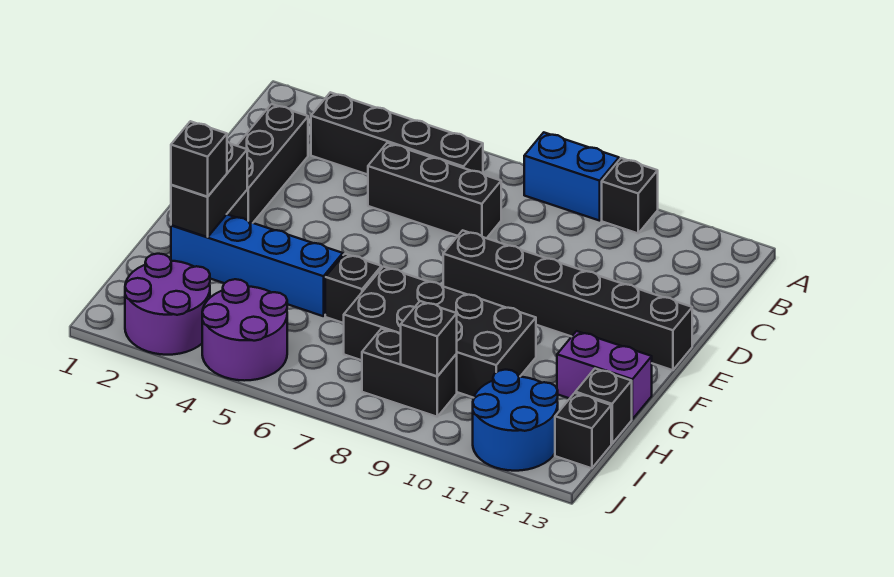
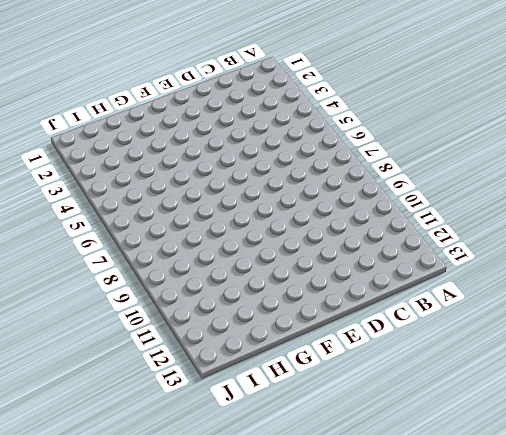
none -> blue 1x2 brick [524,132,619,221]
none -> black 1x1 brick [602,158,658,233]
none -> black 1x4 brick [311,92,483,175]

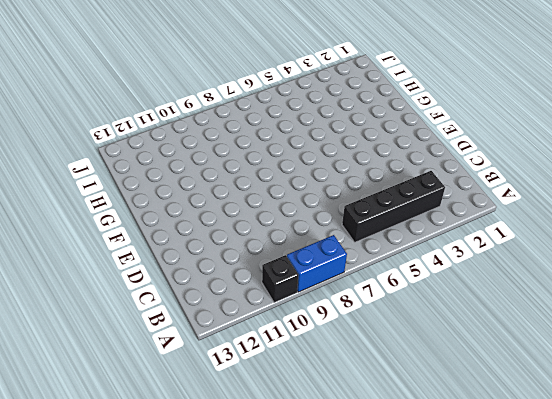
none -> black 1x3 brick [227,104,308,223]
none -> black 1x3 brick [368,143,501,238]
none -> black 1x6 brick [443,230,692,370]

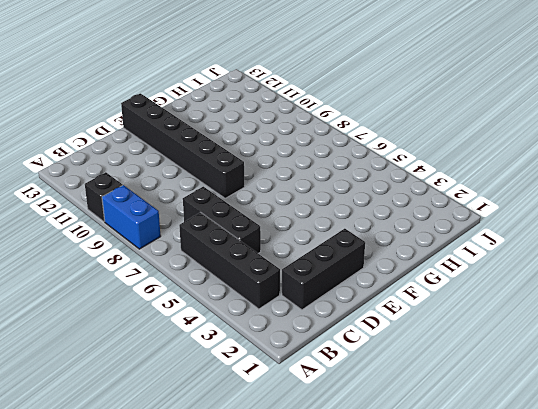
none -> blue 1x4 brick [171,215,343,316]
none -> black 1x1 brick [325,254,381,323]
none -> black 2x4 brick [344,267,536,398]

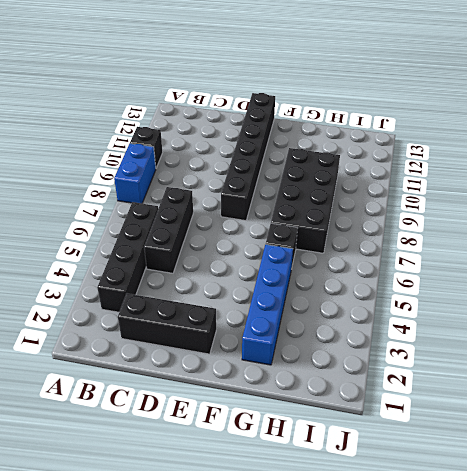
none -> purple 1x2 brick [557,331,652,419]
none -> black 1x1 brick [575,369,632,444]
none -> purple 2x2 round brick [125,254,210,355]

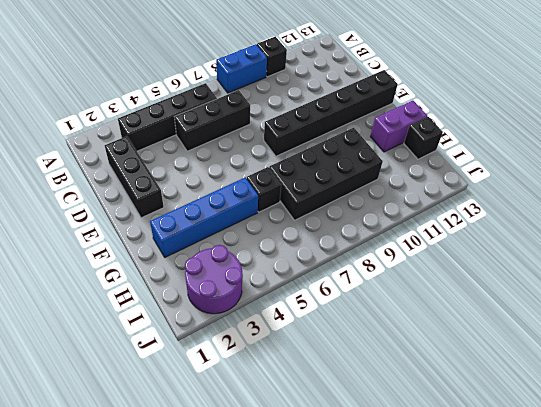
none -> purple 2x2 round brick [202,279,287,381]
none -> black 1x2 brick [362,329,457,417]
none -> blue 2x2 round brick [473,370,558,471]

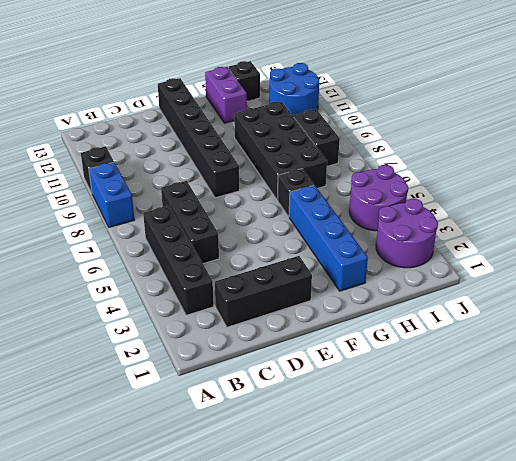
none -> black 1x1 brick [555,393,611,468]
none -> black 1x2 brick [171,142,247,237]
none -> black 1x1 brick [401,301,457,376]

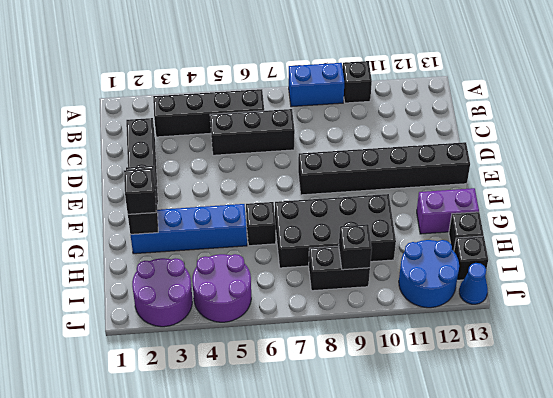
blue 1x1 cone [459,263,488,304] -> none

